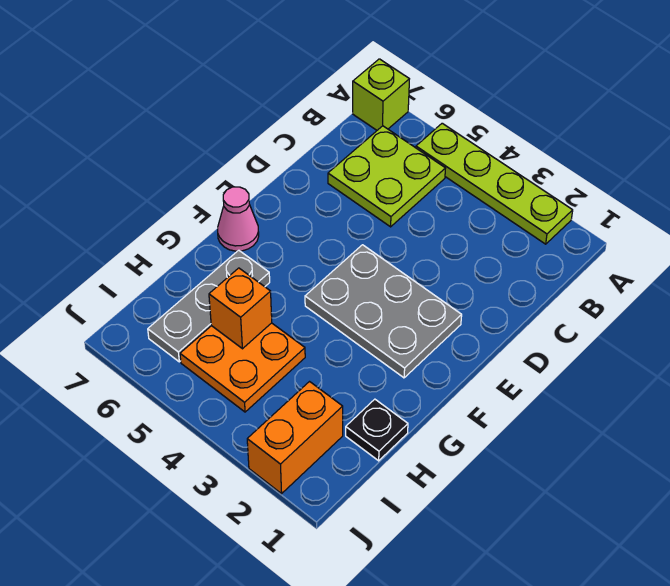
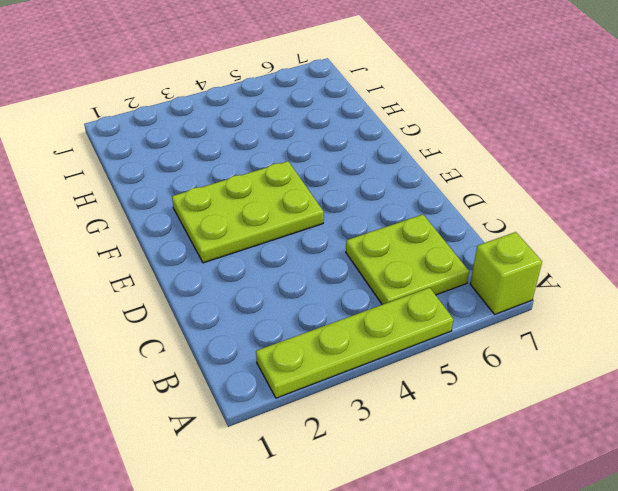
lime 2x3 plate [172,161,324,263] -> grey 2x3 plate [305,245,462,378]
none -> pink 1x1 cone [218,187,259,251]
none -> grey 1x3 plate [148,250,270,362]

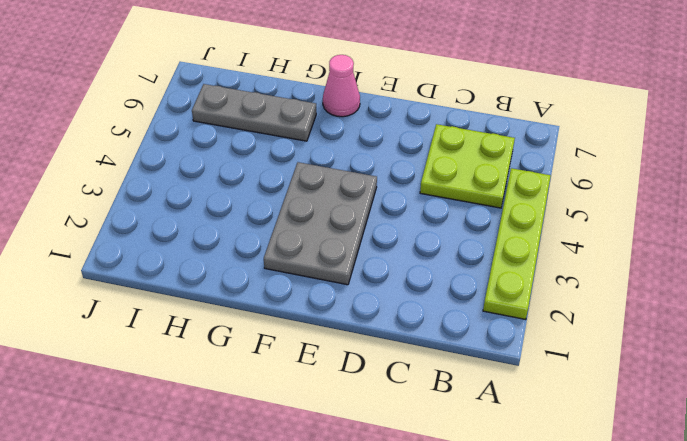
none -> lime 1x1 brick [353,59,409,130]
none -> black 1x1 plate [346,399,408,461]

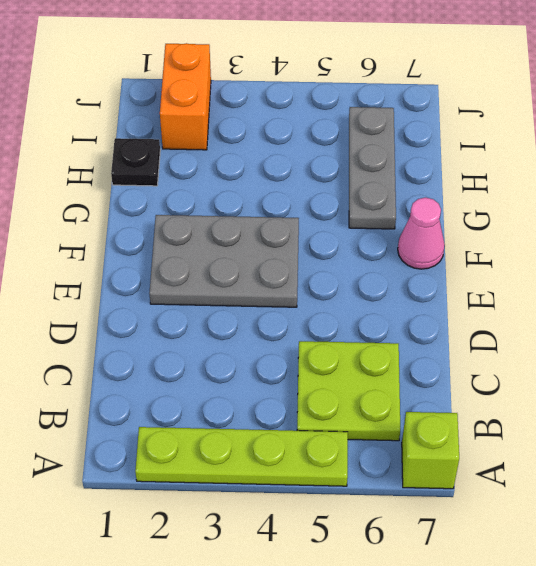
none -> orange 2x2 plate [180,323,305,412]
none -> orange 1x1 brick [209,268,272,349]

